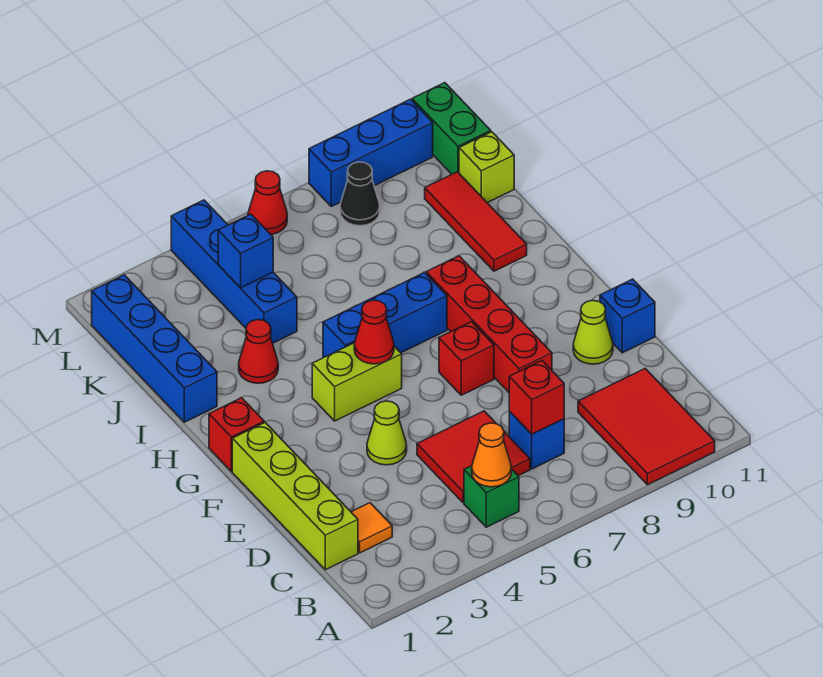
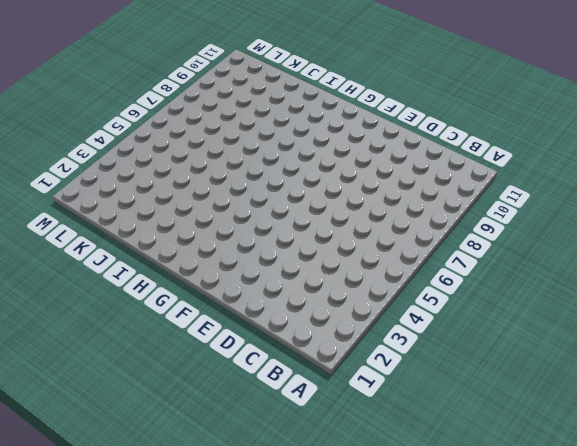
none -> red 2x3 tile [578,369,715,485]
none -> green 1x1 brick [464,466,519,527]
none -> lime 1x4 brick [232,423,358,570]

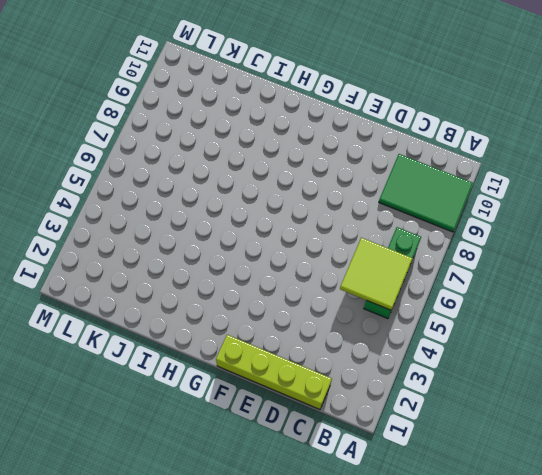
green 2x3 tile [379,154,473,232] -> red 2x3 tile [578,369,715,485]
green 1x3 brick [364,227,421,319] -> green 1x1 brick [464,466,519,527]
lime 2x2 tile [340,238,413,310] -> orange 1x1 cone [472,423,511,487]
none -> orange 1x1 tile [351,503,392,553]
none -> red 2x2 tile [417,411,530,503]
none -> blue 1x1 brick [509,412,564,469]

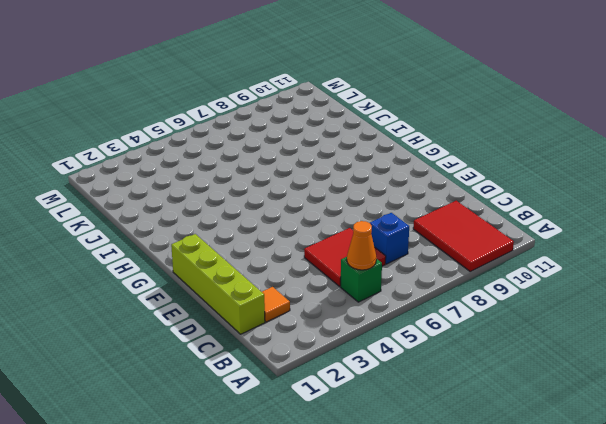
none -> lime 1x1 cone [367,401,407,465]
none -> red 1x4 brick [426,256,552,392]
none -> lime 1x1 cone [573,300,613,364]

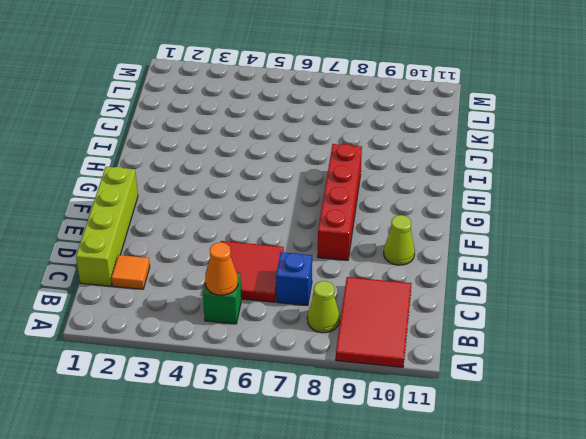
lime 1x1 cone [307,281,340,333] -> lime 1x1 cone moved to [367,401,407,465]
none -> blue 1x1 brick [600,279,655,353]
none -> red 1x1 brick [439,322,494,395]
none -> red 1x1 brick [209,398,264,471]

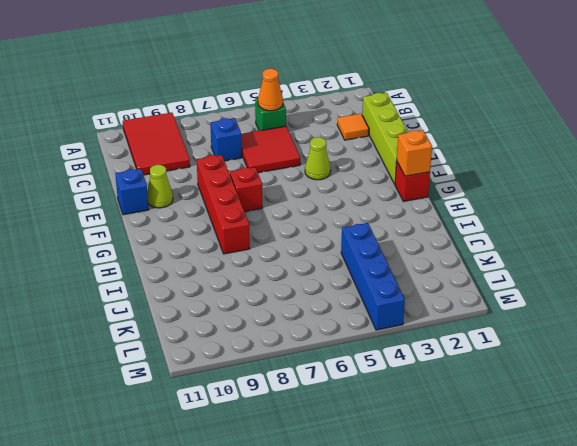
orange 1x1 brick [397,130,432,176] -> none
none -> lime 1x2 brick [312,343,402,421]
none -> blue 1x3 brick [323,273,447,357]
none -> blue 1x4 brick [92,275,217,422]

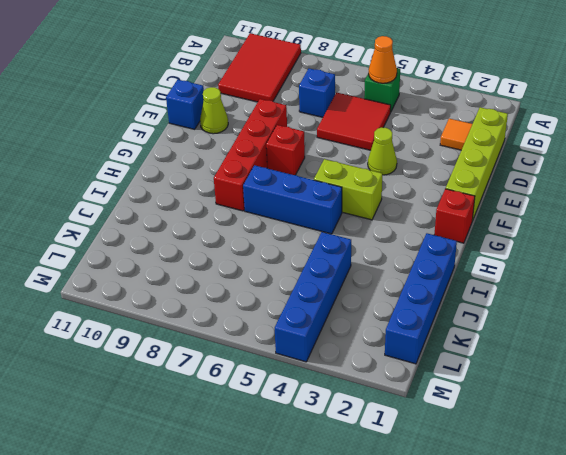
none -> red 1x1 cone [239,320,278,383]
none -> red 1x3 tile [425,172,527,271]
none -> lime 1x1 brick [459,132,514,203]

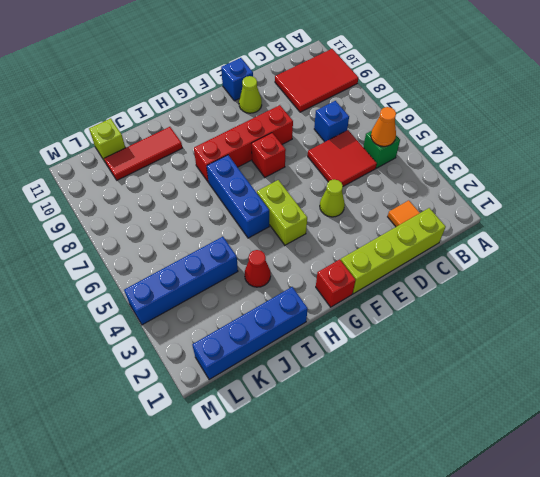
none -> black 1x1 cone [340,162,380,226]
none -> green 1x2 brick [412,83,491,174]
none -> red 1x1 cone [248,171,287,234]

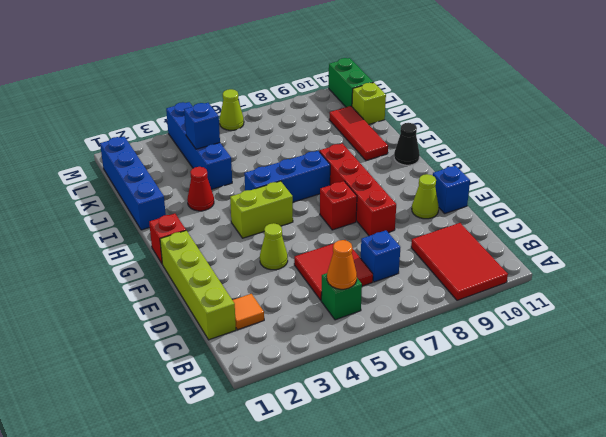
black 1x1 cone [394,123,420,165] -> black 1x1 cone moved to [340,162,380,226]
lime 1x1 cone [219,89,244,130] -> red 1x1 cone [248,171,287,234]
none -> blue 1x3 brick [309,99,433,206]
none -> red 1x1 brick [509,361,564,434]
none -> red 1x1 cone [354,300,394,364]

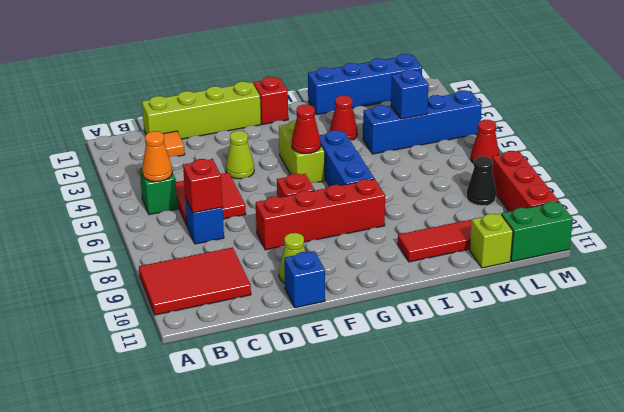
red 1x3 brick [492,151,559,212] -> blue 1x3 brick [309,99,433,206]

